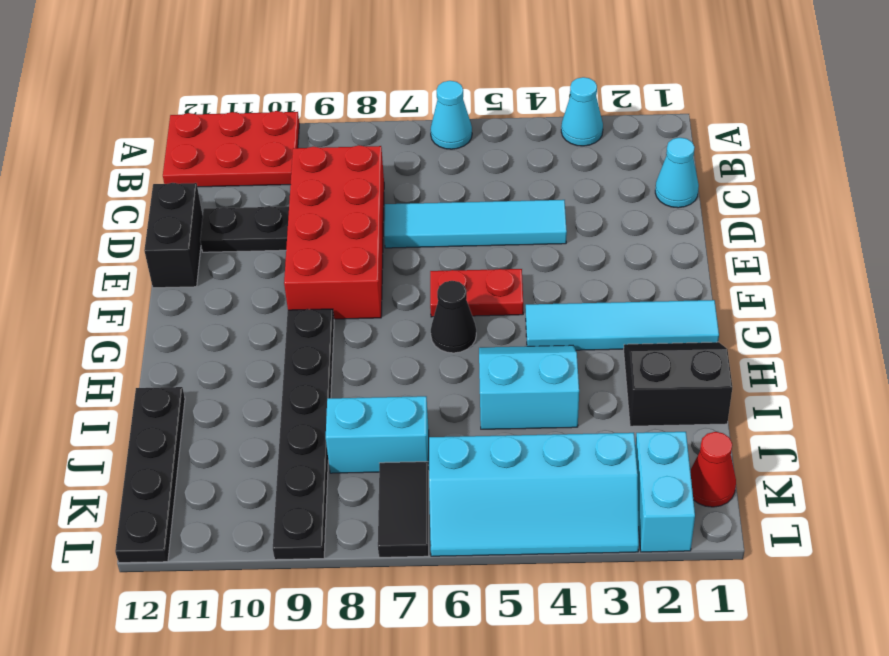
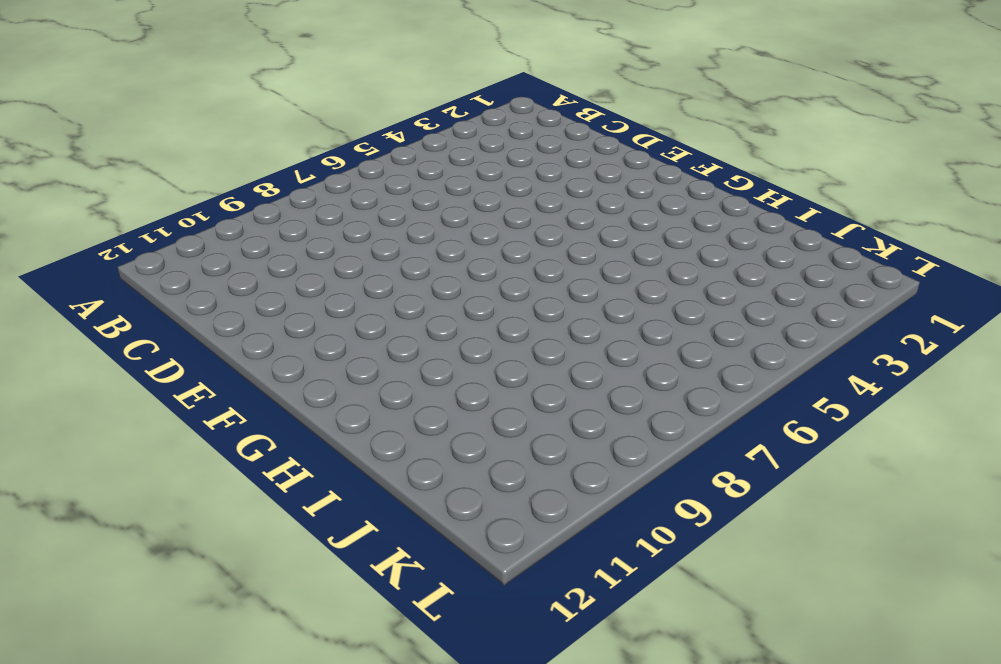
none -> cyan 1x1 cone [561,77,603,146]
none -> cyan 1x1 cone [431,81,472,149]
none -> red 2x3 plate [163,111,299,187]

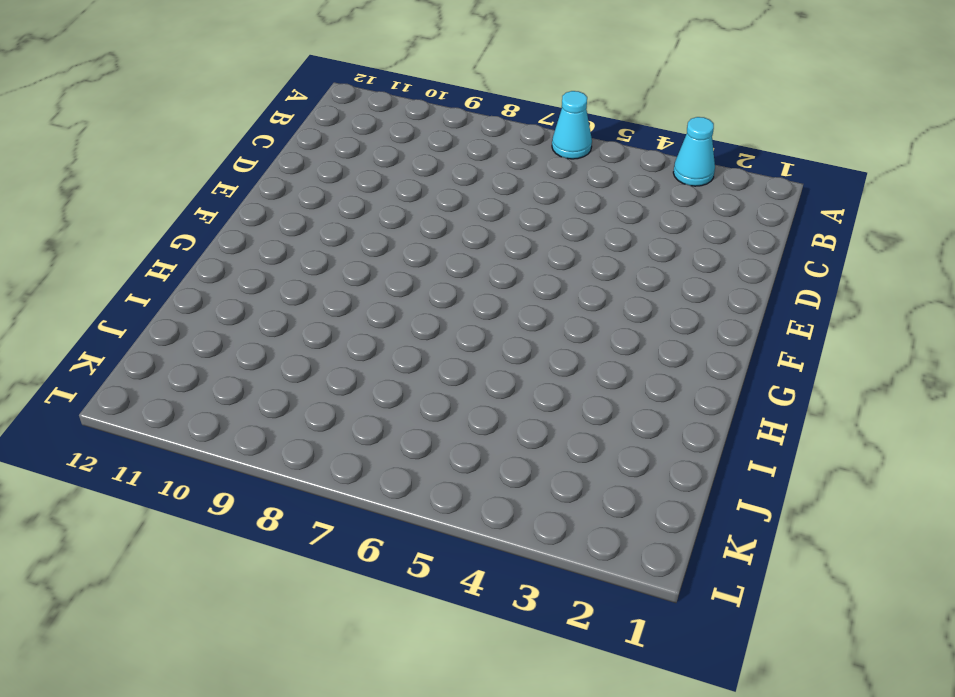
none -> red 2x3 plate [163,111,299,187]
none -> cyan 1x1 cone [655,138,699,208]
none -> red 2x4 brick [284,145,384,319]

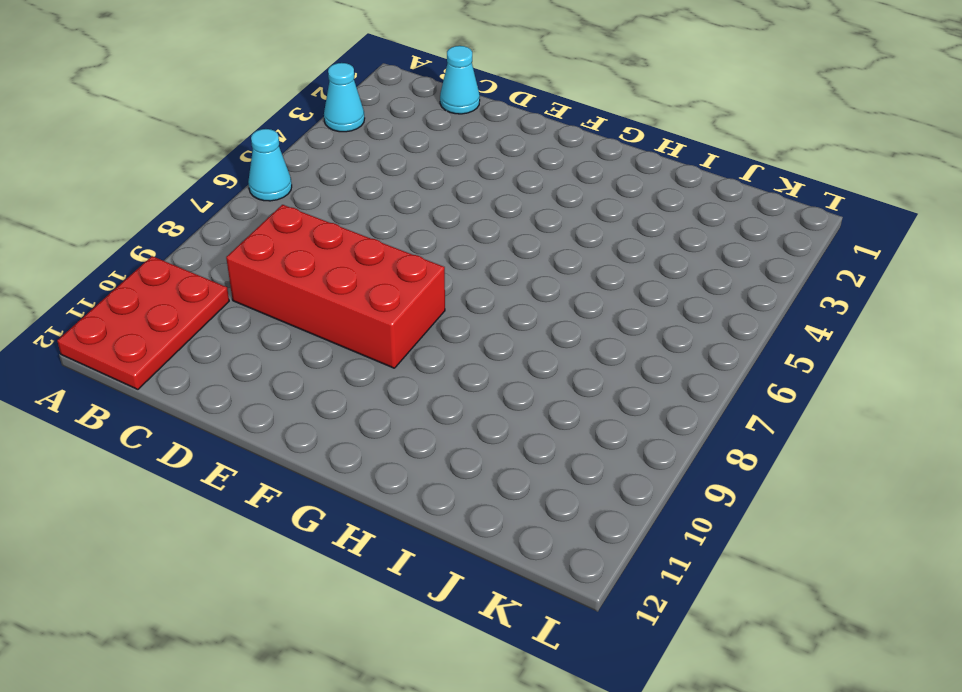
none -> cyan 1x4 tile [384,200,567,248]
none -> black 1x2 plate [200,206,289,252]
none -> black 1x2 brick [144,183,203,288]

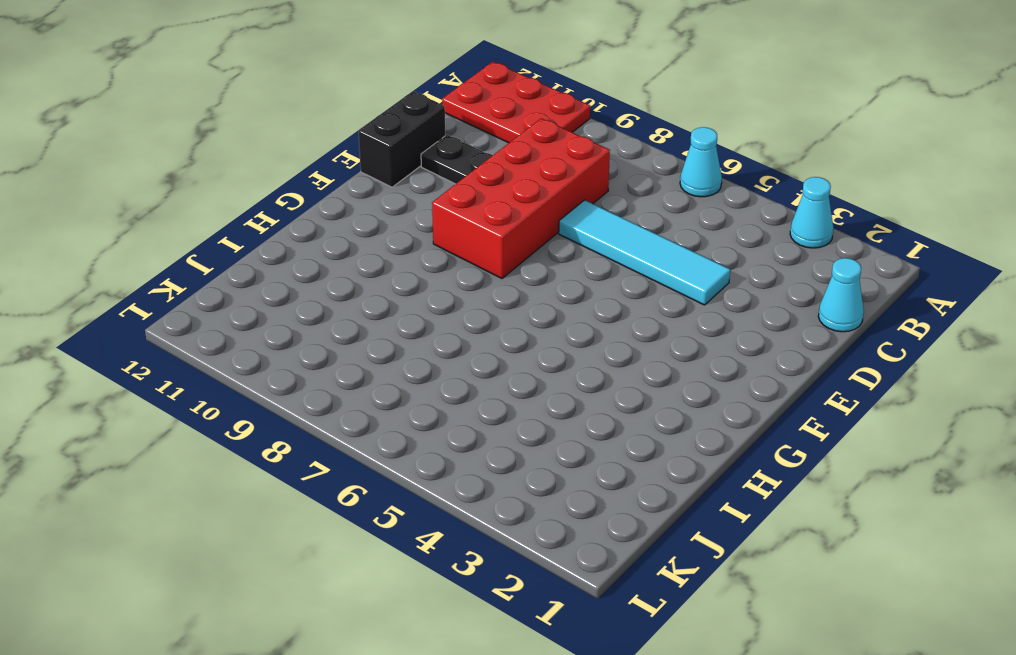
none -> red 1x2 plate [430,269,523,317]
none -> cyan 1x4 tile [526,300,719,350]
none -> black 1x1 cone [431,281,476,353]

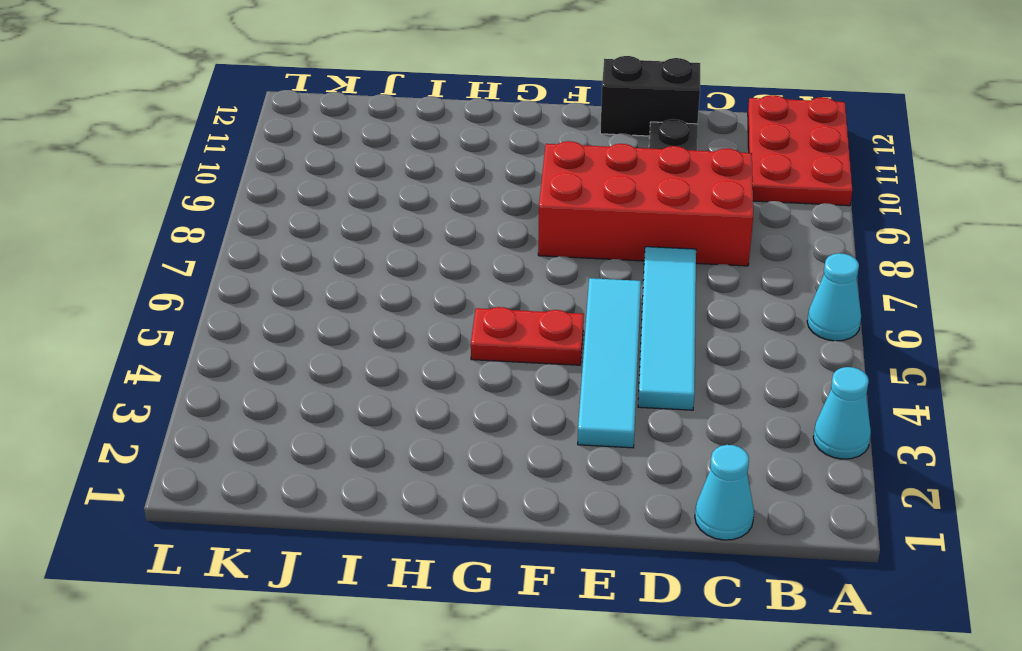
cyan 1x4 tile [578,278,641,448] -> cyan 1x4 tile moved to [526,300,719,350]
red 1x2 plate [471,307,584,365] -> red 1x2 plate turned to [430,269,523,317]
none -> black 1x1 cone [431,281,476,353]
none -> black 1x6 plate [273,309,334,560]
none -> black 2x2 slope [624,342,732,426]

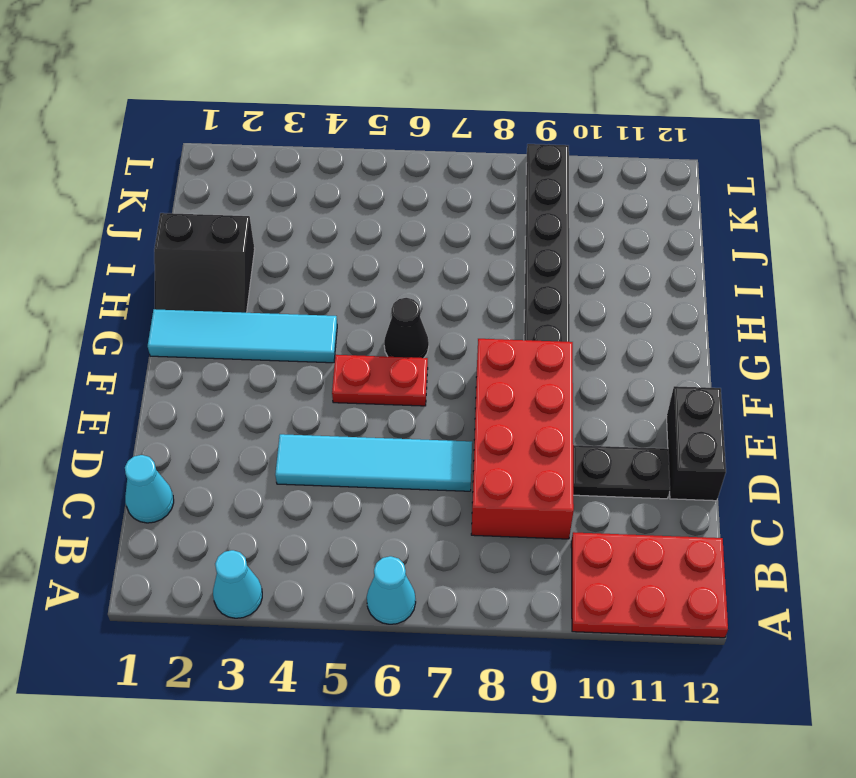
none -> cyan 2x2 slope [479,345,579,429]
none -> black 1x4 plate [115,387,185,563]
none -> cyan 1x2 brick [326,396,429,473]

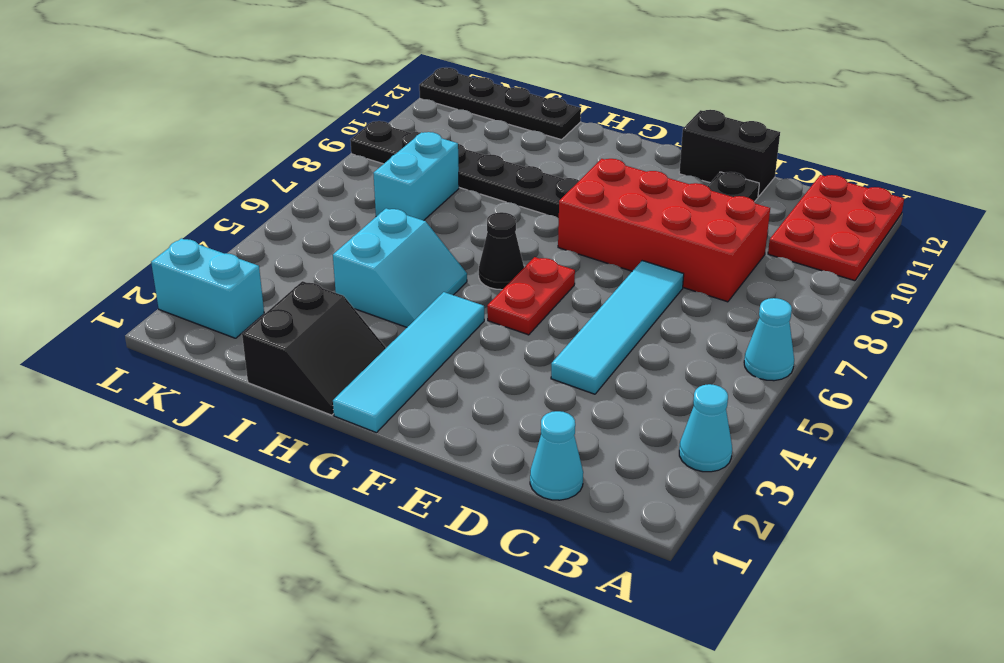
none -> red 1x1 cone [690,432,736,507]
none -> cyan 2x4 slope [429,433,639,556]
none -> black 1x2 tile [378,462,429,557]

